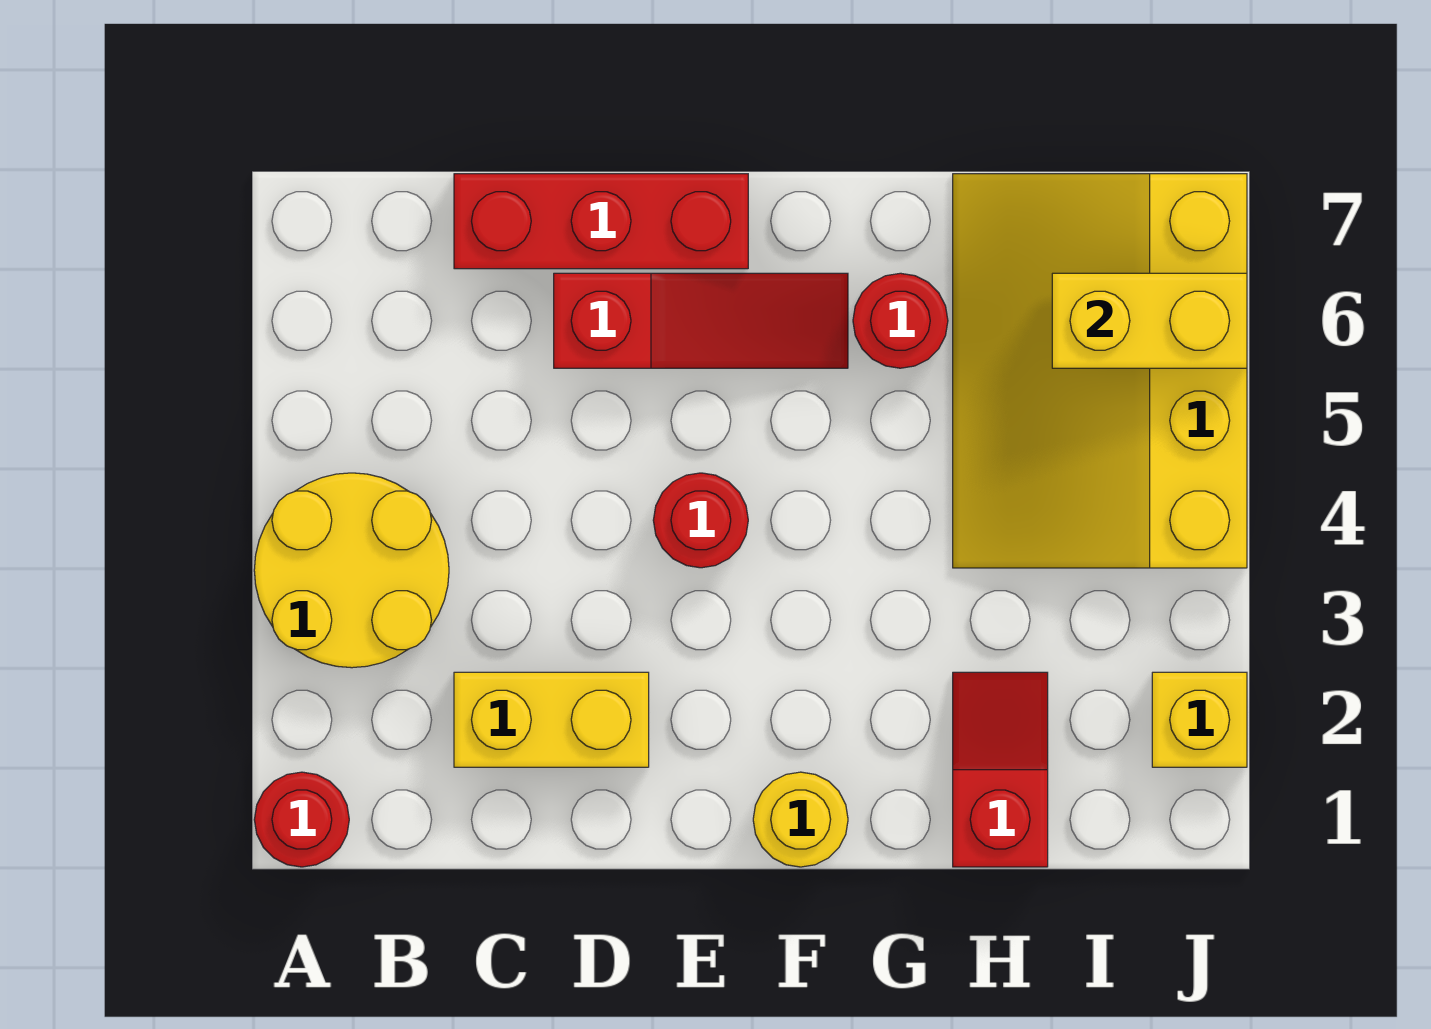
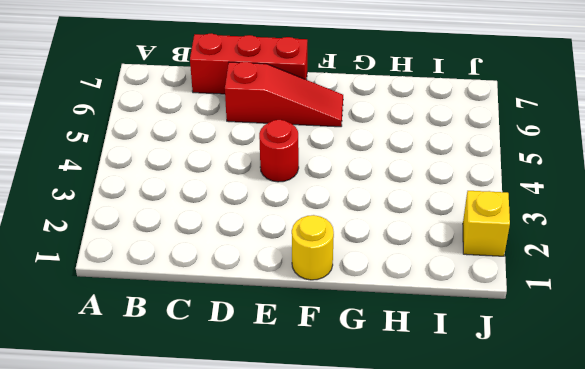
none -> red 1x1 round brick [254,772,349,867]
none -> yellow 2x2 round brick [254,473,449,668]
none -> yellow 1x2 brick [454,672,649,767]

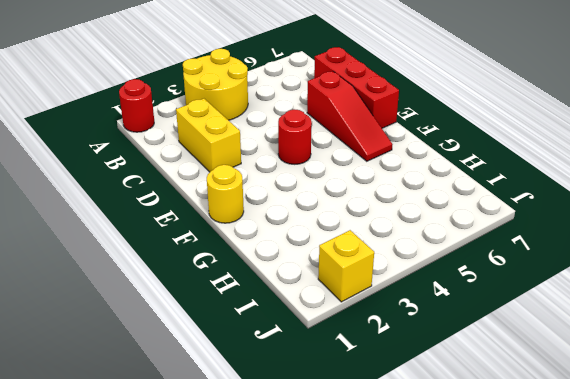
none -> red 1x1 round brick [853,273,948,368]
none -> red 1x2 slope [953,672,1048,867]
none -> yellow 3x4 slope [953,174,1247,568]

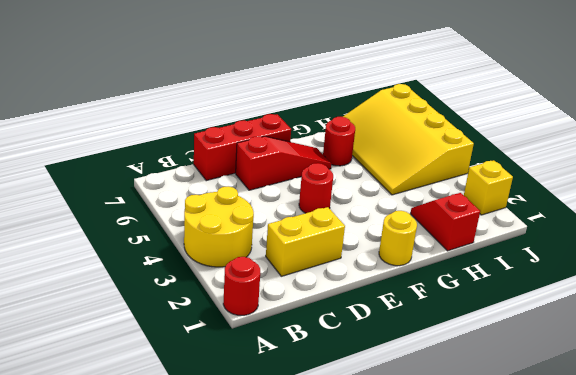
none -> yellow 1x2 brick [1052,273,1247,368]

